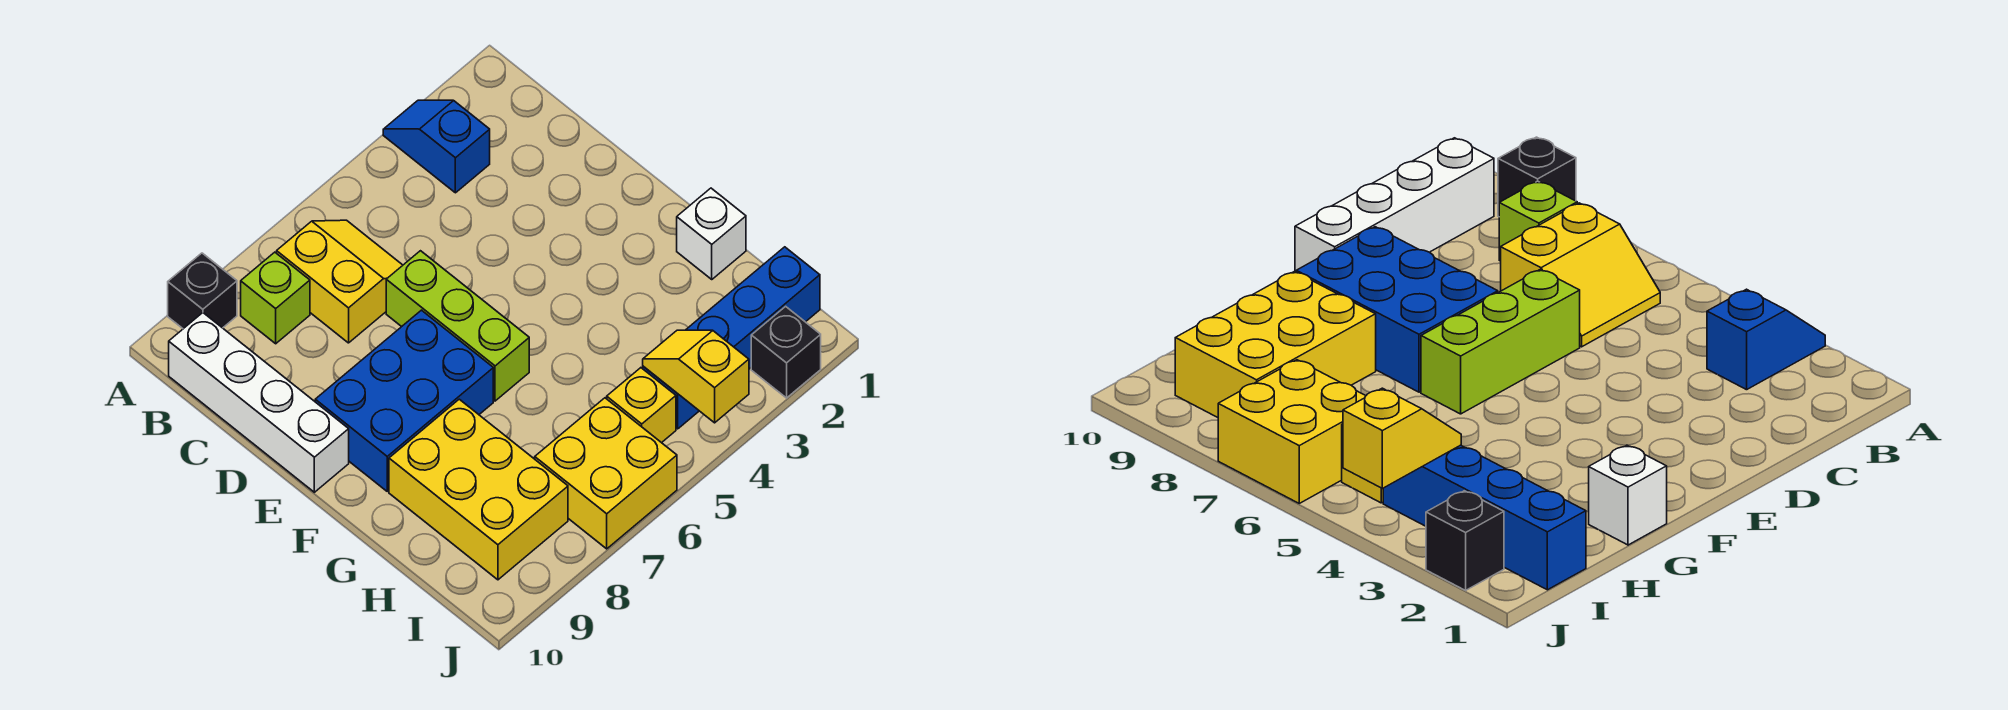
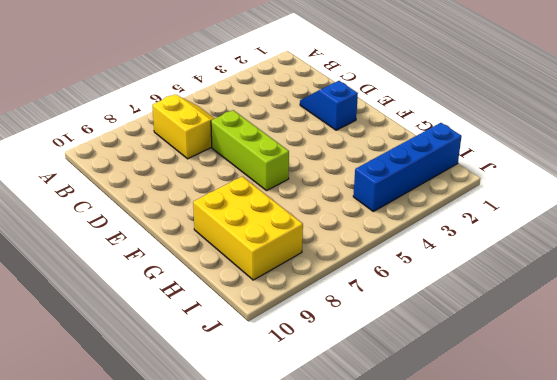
blue 1x2 slope [300,81,358,130] -> blue 1x2 slope moved to [383,100,490,193]
none -> black 1x1 brick [168,253,237,329]
none -> lime 1x1 brick [241,252,310,344]
none -> white 1x4 brick [169,313,349,492]

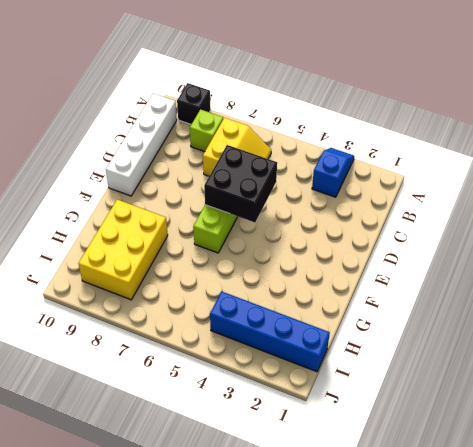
black 2x2 brick [204,145,277,222] -> none
none -> blue 2x3 brick [315,310,493,491]
none -> white 1x1 brick [677,188,746,279]
none -> yellow 1x1 brick [607,368,676,443]

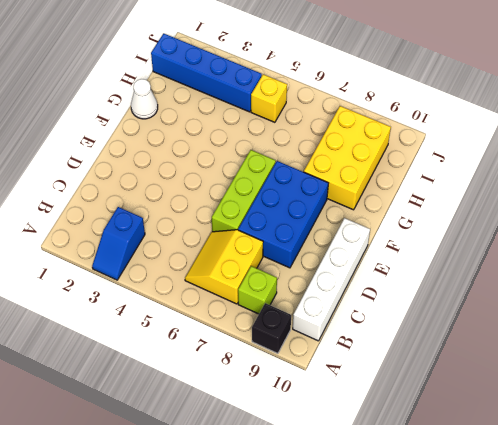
blue 2x3 brick [238,161,328,268] -> blue 2x3 brick turned to [315,310,493,491]
white 1x1 cone [131,79,158,119] -> white 1x1 brick [677,188,746,279]
none -> yellow 2x2 brick [535,398,677,549]
none -> black 1x1 brick [751,306,821,398]
none -> yellow 1x2 slope [643,330,749,423]

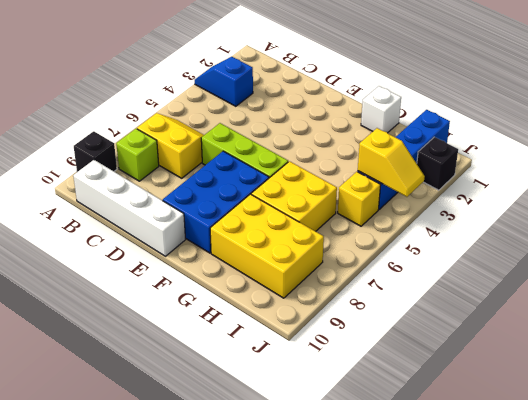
yellow 2x2 brick [251,161,337,231] -> yellow 2x2 brick moved to [535,398,677,549]
yellow 1x2 slope [358,128,425,197] -> yellow 1x2 slope turned to [643,330,749,423]

